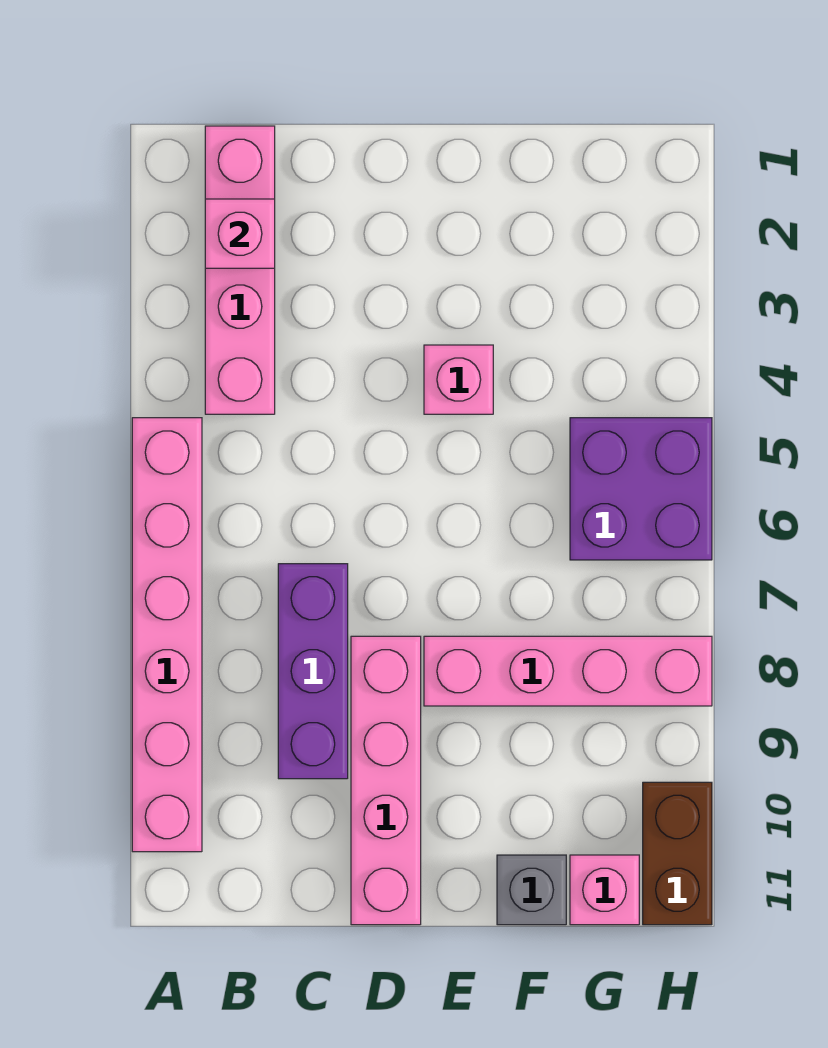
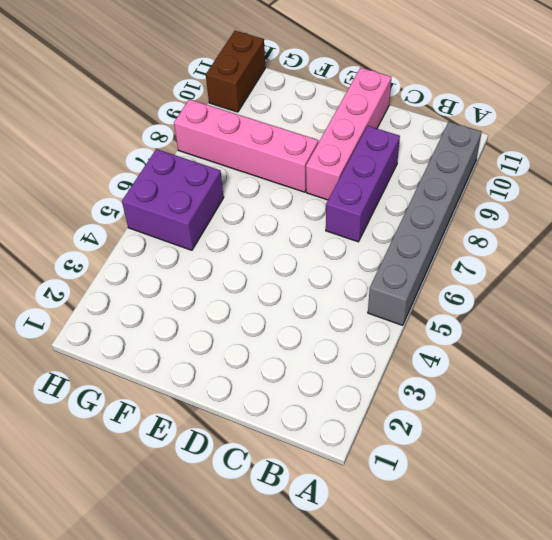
grey 1x6 brick [368,122,482,325] -> pink 1x6 brick [132,418,202,852]
none -> pink 1x4 brick [205,126,275,414]
none -> pink 1x1 brick [424,345,493,414]

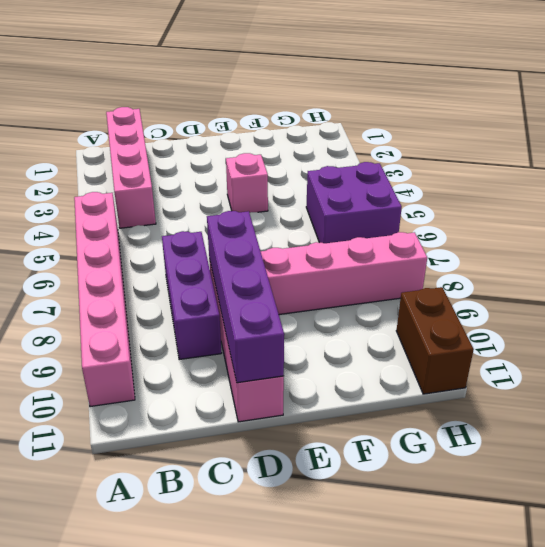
purple 1x4 brick [207,211,284,383] -> none
none -> grey 1x1 brick [497,855,566,925]
none -> pink 1x1 brick [570,855,639,925]

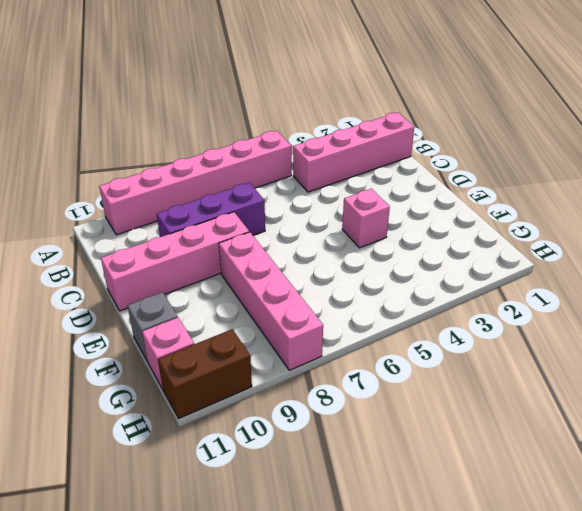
none -> purple 2x2 brick [570,418,712,560]
none -> pink 1x1 brick [205,199,275,268]

